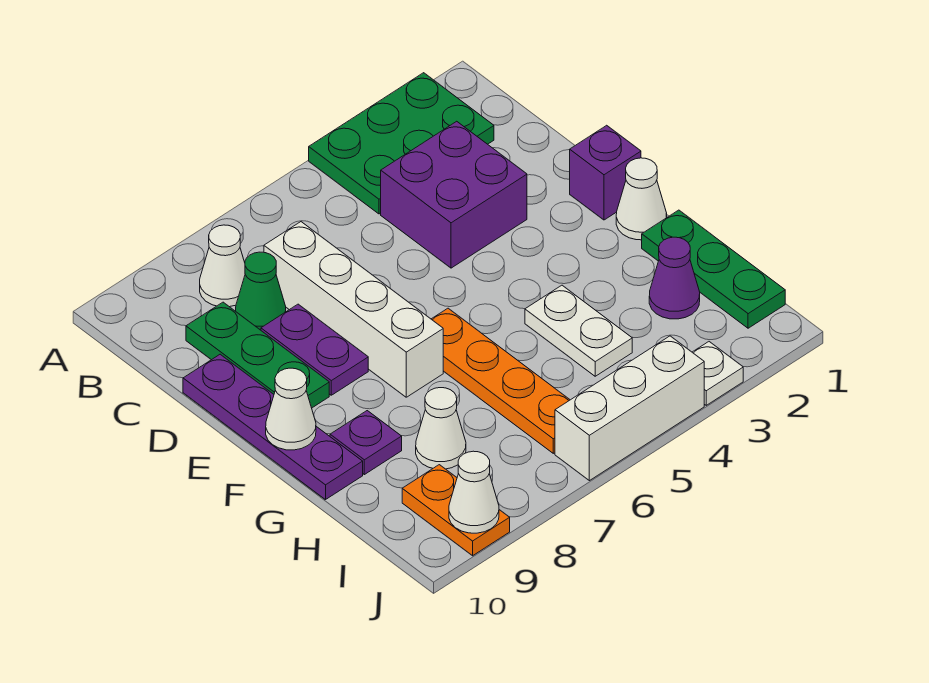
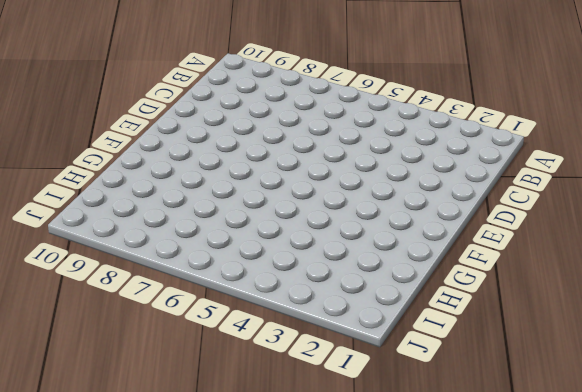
none -> green 2x3 plate [309,73,494,214]
none -> white 1x1 cone [200,225,245,307]
none -> purple 2x2 brick [381,121,527,268]

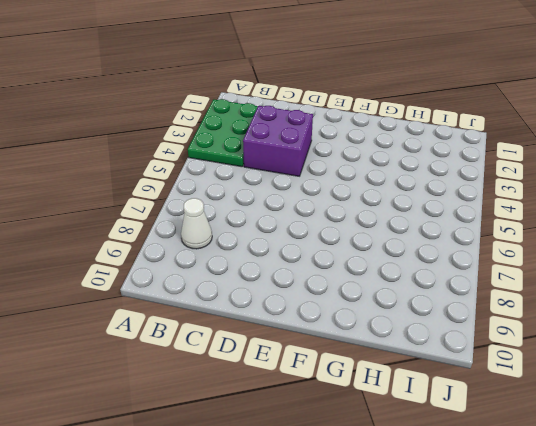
none -> white 1x4 brick [264,222,443,397]
none -> green 1x1 cone [236,252,286,330]
none -> green 1x3 plate [186,302,329,408]

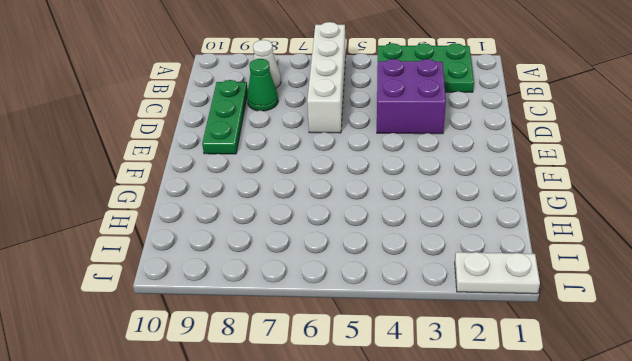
white 1x4 brick [307,22,346,133] -> white 1x4 brick moved to [264,222,443,397]
white 1x2 plate [455,252,540,294] -> white 1x2 plate turned to [525,285,632,376]
none -> purple 1x2 plate [261,304,368,395]
none -> purple 1x4 plate [183,354,363,500]
none -> purple 1x1 brick [570,125,641,220]

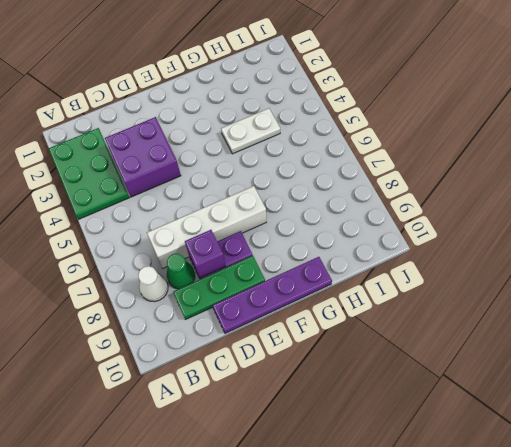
purple 1x1 brick [185,230,225,278] -> purple 1x1 brick moved to [570,125,641,220]
none -> white 1x1 cone [616,158,667,240]
none -> orange 1x4 plate [432,308,570,453]
none -> green 1x3 plate [642,210,785,328]

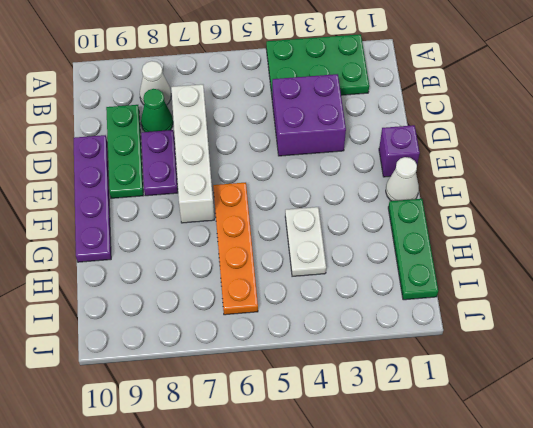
none -> purple 1x1 plate [330,411,402,475]
none -> purple 1x1 cone [649,237,700,319]
none -> white 1x1 cone [416,388,466,469]

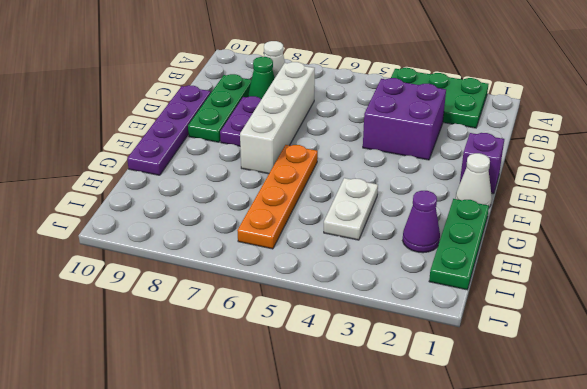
none -> purple 1x1 plate [330,411,402,475]
none -> white 1x1 cone [416,388,466,469]
none -> orange 1x2 plate [402,465,510,556]

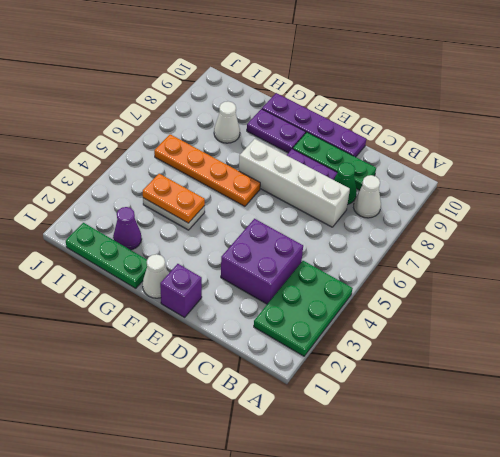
purple 1x2 plate [247,109,306,153] -> purple 1x1 plate [330,411,402,475]
orange 1x2 plate [143,174,205,223] -> orange 1x2 plate moved to [402,465,510,556]
none -> white 1x1 plate [692,342,743,405]
none -> white 1x3 brick [555,336,704,481]
none -> white 1x1 cone [266,368,316,450]

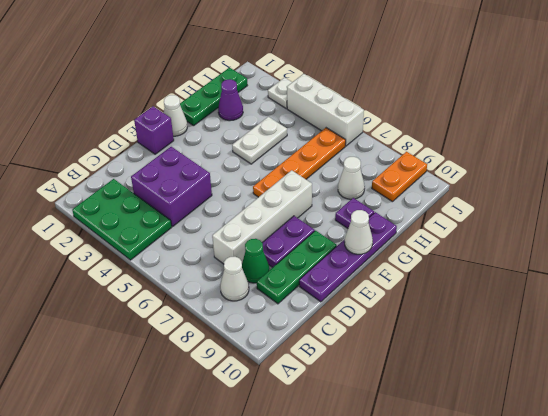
none -> white 1x1 cone [449,451,499,533]

